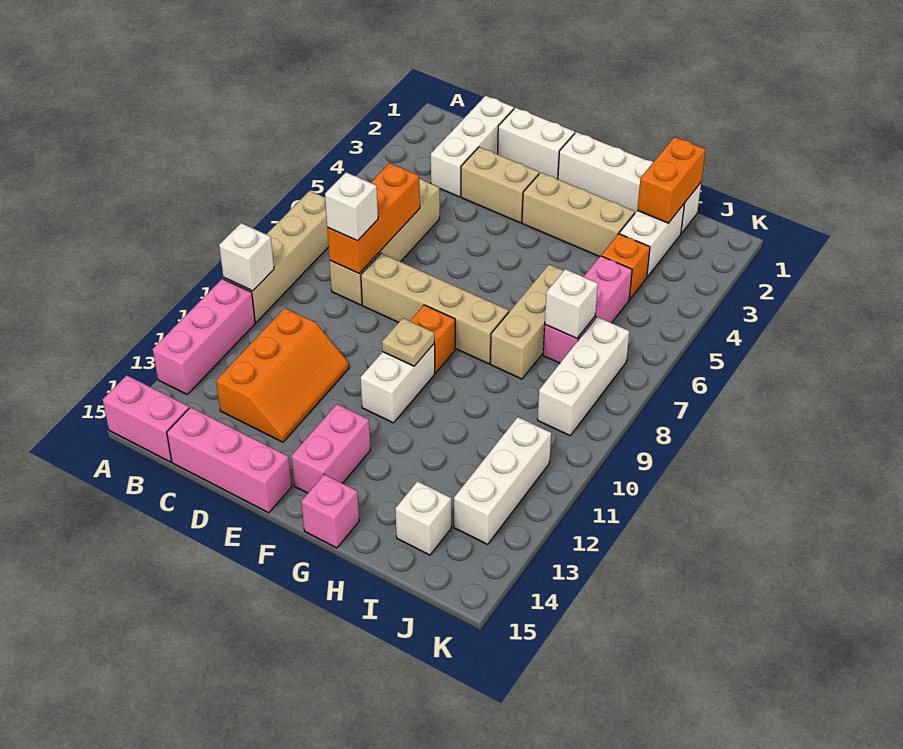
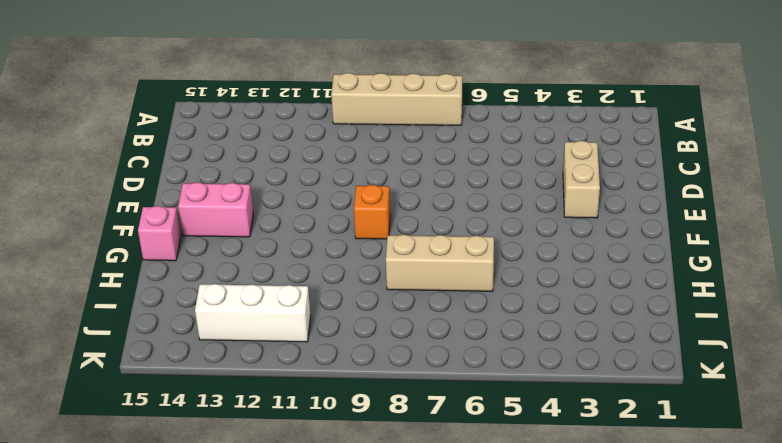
none -> pink 1x3 brick [153,279,255,394]
none -> pink 1x2 brick [103,375,189,462]
none -> white 1x3 brick [431,96,514,197]

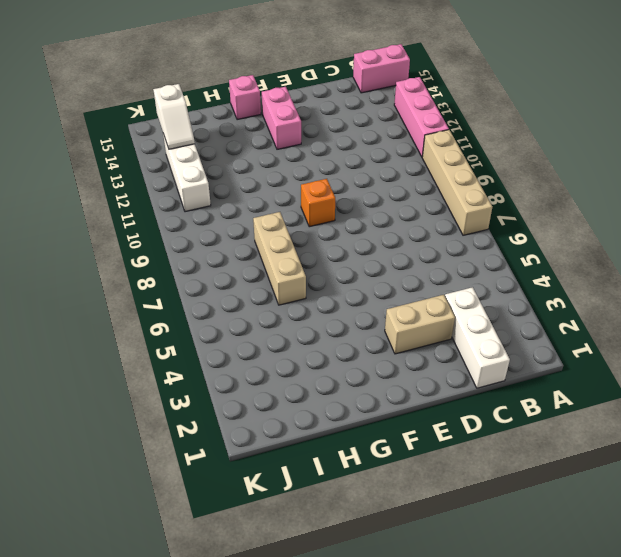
white 1x2 slope [153,84,195,149] -> none
none -> tan 1x4 brick [330,179,440,305]
none -> orange 2x3 slope [216,308,349,442]
none -> pink 1x3 brick [167,407,291,513]

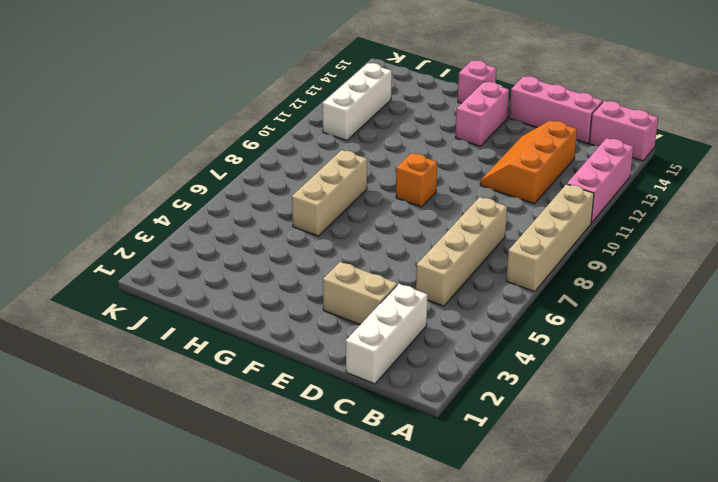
none -> white 1x2 brick [498,108,575,179]
none -> tan 1x4 brick [361,253,509,364]
none -> white 1x4 brick [558,132,701,233]

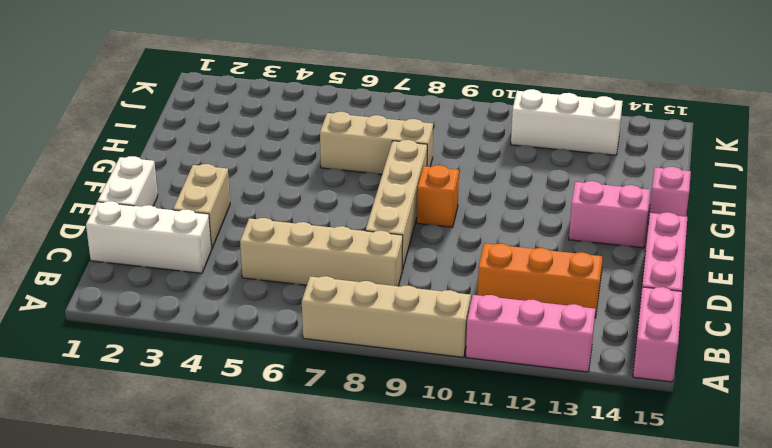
none -> white 1x4 brick [558,132,701,233]
none -> tan 1x3 brick [522,173,635,257]
none -> white 1x2 brick [361,344,435,423]

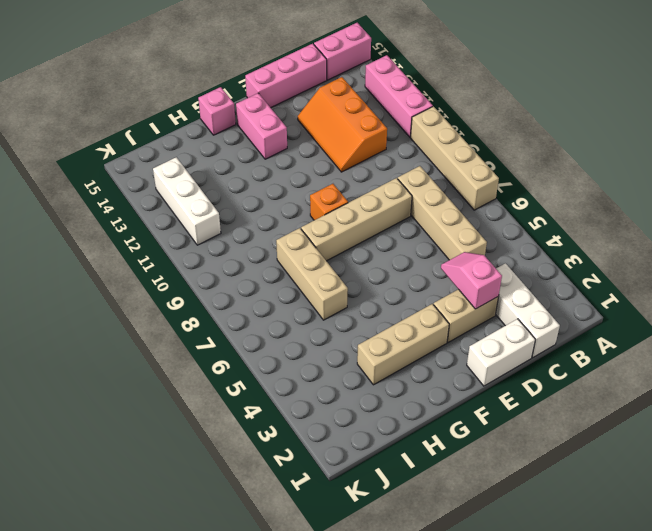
pink 1x2 slope [441,252,502,309] -> none
none -> white 1x4 brick [558,132,701,233]
none -> white 1x2 brick [361,344,435,423]
none -> white 1x2 brick [619,203,685,277]

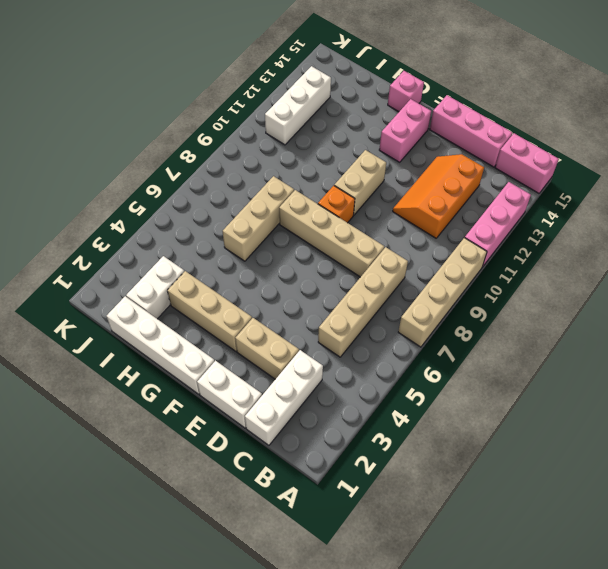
tan 1x2 brick [334,150,386,215] -> white 1x2 brick [361,344,435,423]
none -> orange 1x1 brick [601,234,650,299]
none -> pink 1x3 brick [543,256,632,363]
none -> white 1x1 brick [395,481,451,555]

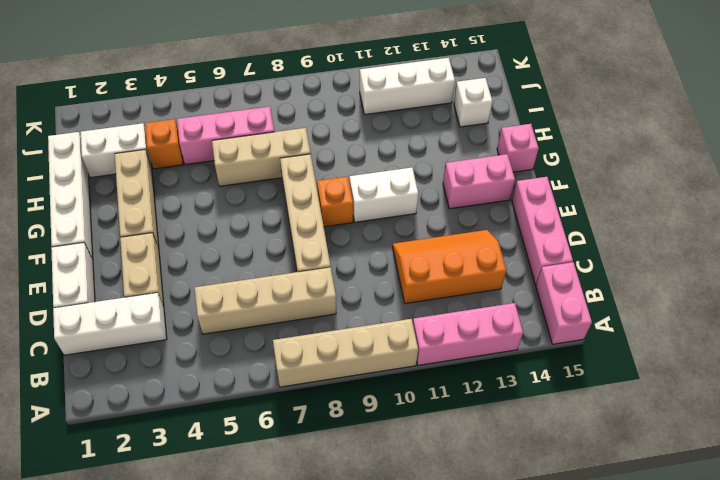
none -> white 1x3 brick [538,317,629,436]
none -> white 1x1 brick [219,223,274,291]
none -> orange 1x3 brick [327,163,420,273]

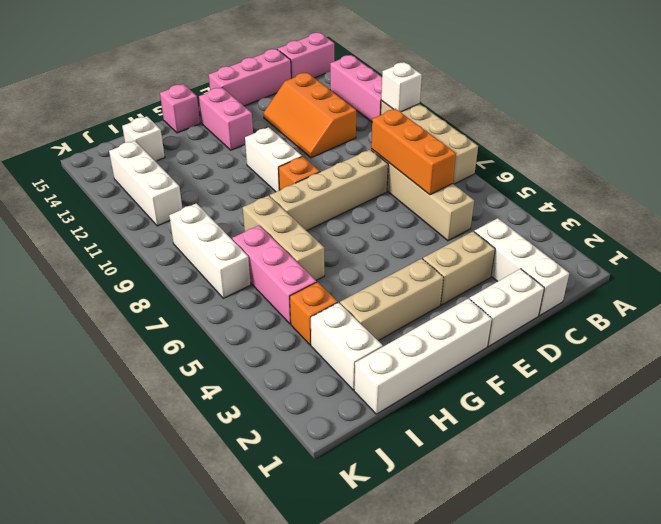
none -> tan 1x1 plate [382,318,434,366]
none -> orange 1x2 brick [637,137,706,223]
none -> white 1x1 brick [545,269,598,338]

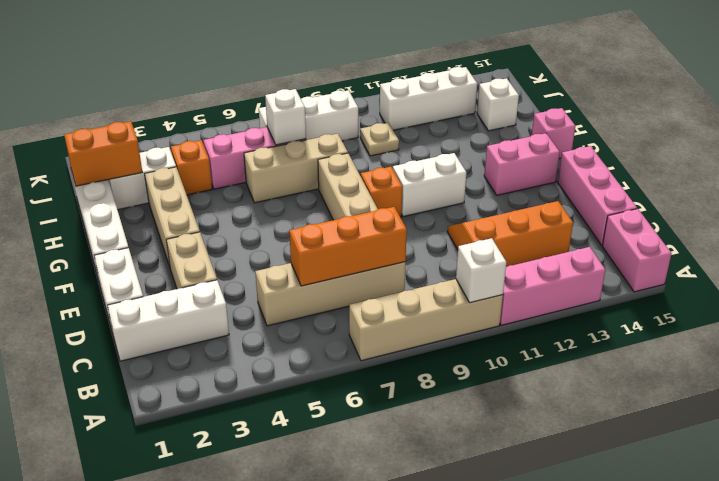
tan 1x1 plate [360,123,399,156] -> tan 1x1 plate moved to [382,318,434,366]
none -> white 1x1 brick [325,172,378,241]

